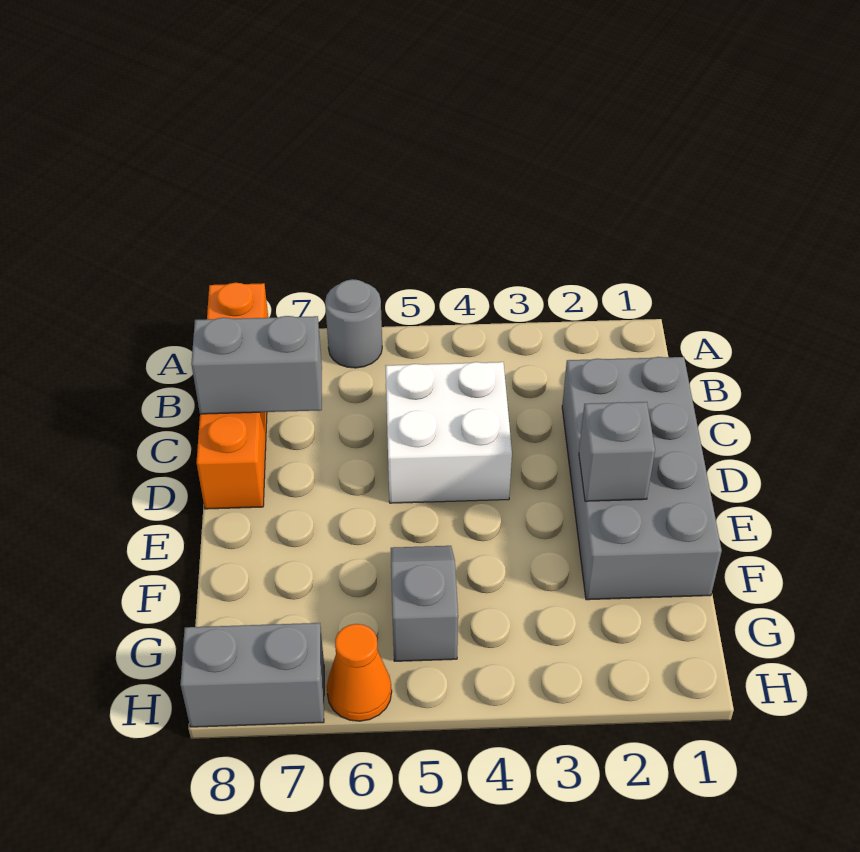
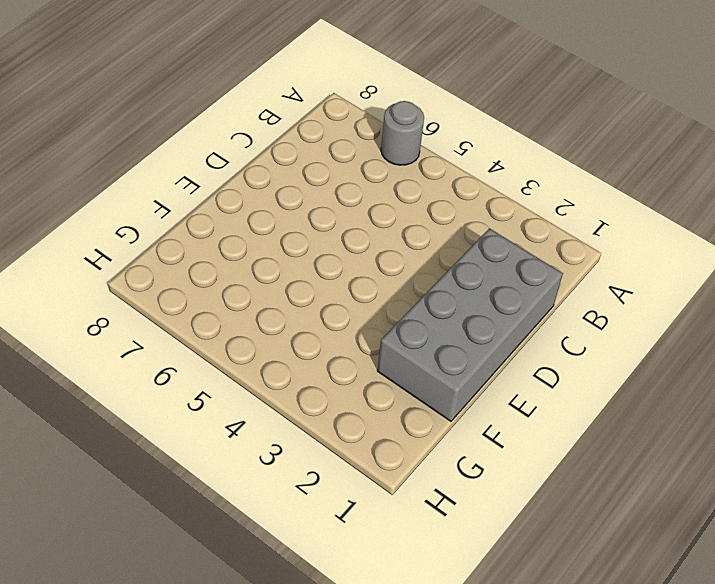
none -> orange 1x4 brick [196,283,268,509]
none -> white 2x2 brick [386,362,512,503]

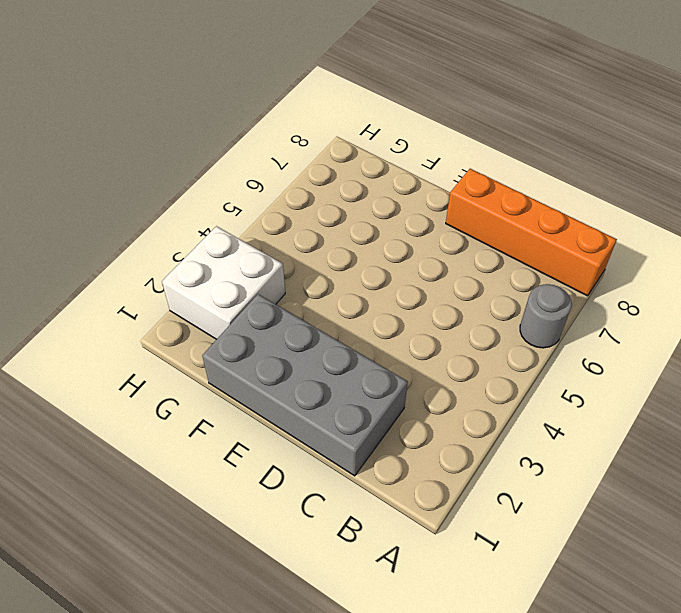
white 2x2 brick [162,226,285,339] -> white 2x2 brick moved to [386,362,512,503]
none -> grey 1x2 slope [391,546,458,661]
none -> orange 1x1 cone [327,624,392,721]

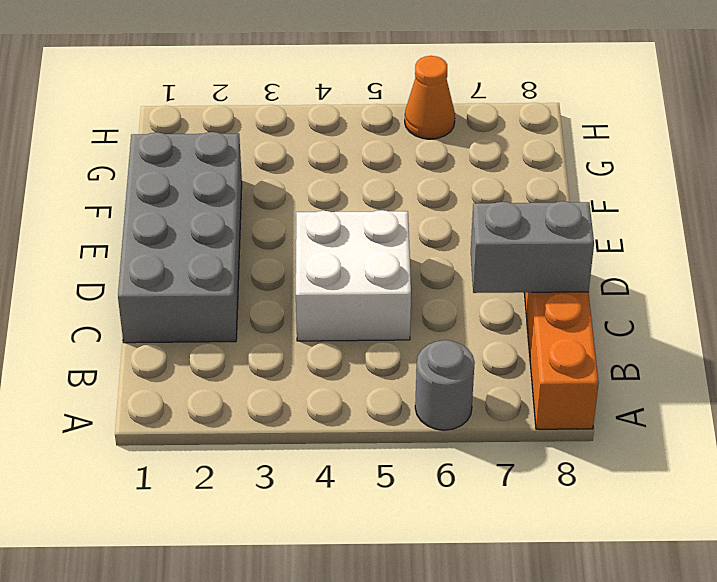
none -> grey 1x2 slope [391,546,458,661]
none -> grey 1x2 brick [180,623,324,727]

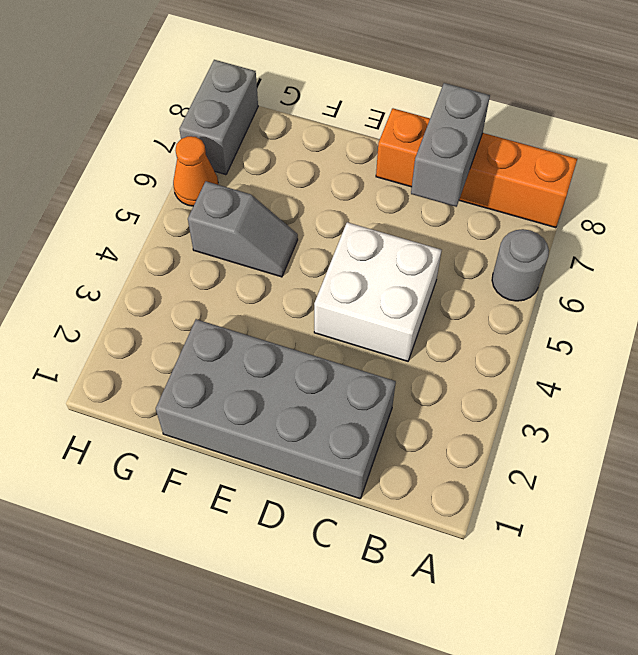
none -> grey 1x1 brick [579,402,655,501]

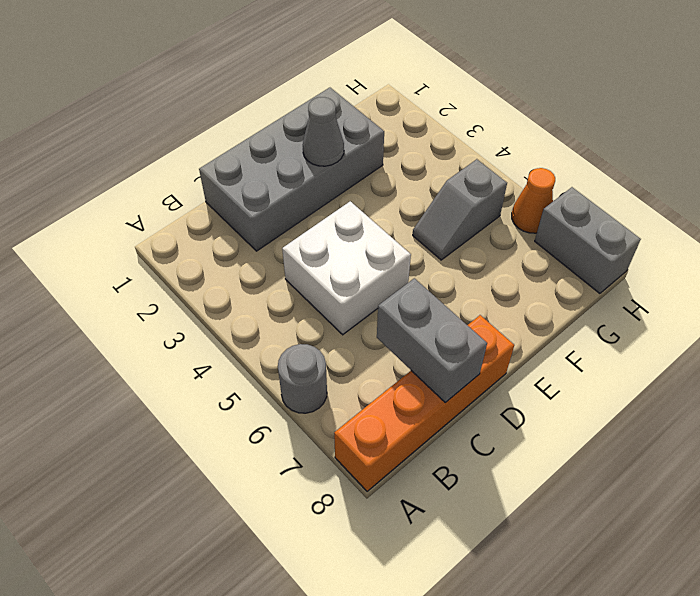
grey 1x1 cone [303,97,344,166] -> grey 1x1 brick [579,402,655,501]

